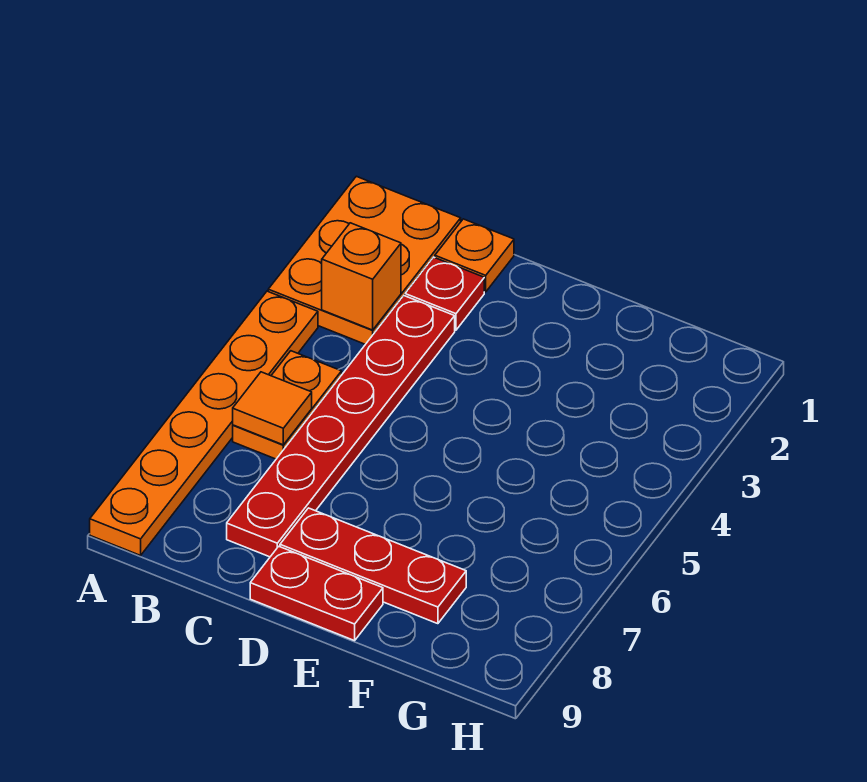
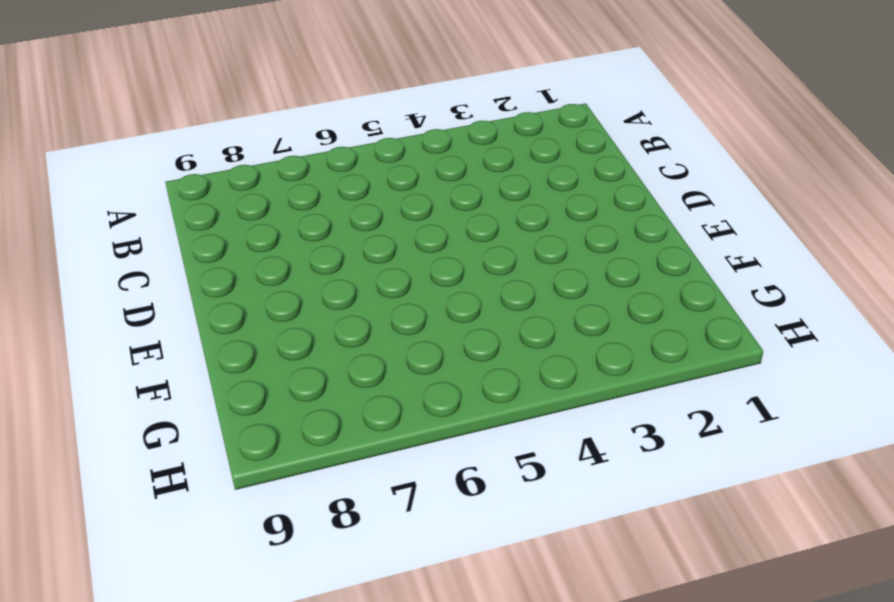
none -> orange 2x3 plate [268,176,461,344]
none -> orange 1x6 plate [90,291,318,555]

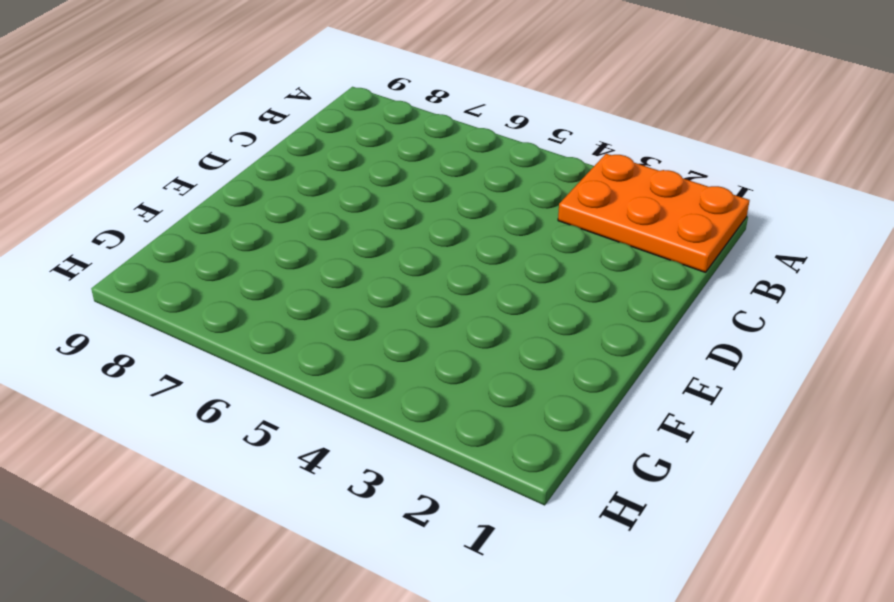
none -> orange 1x6 plate [90,291,318,555]
none -> orange 1x2 plate [233,351,342,459]

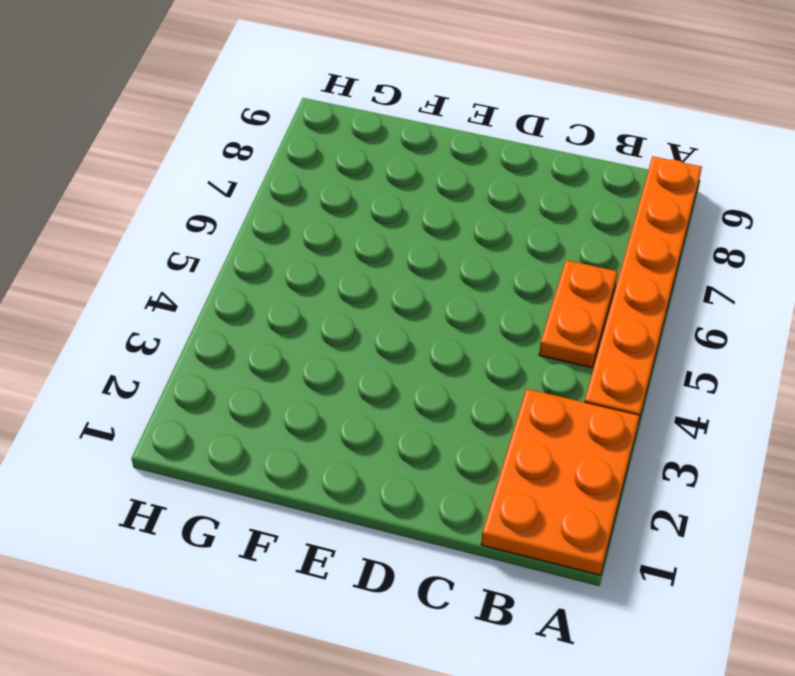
none -> orange 1x1 plate [435,219,514,292]
none -> red 1x1 plate [405,257,484,330]

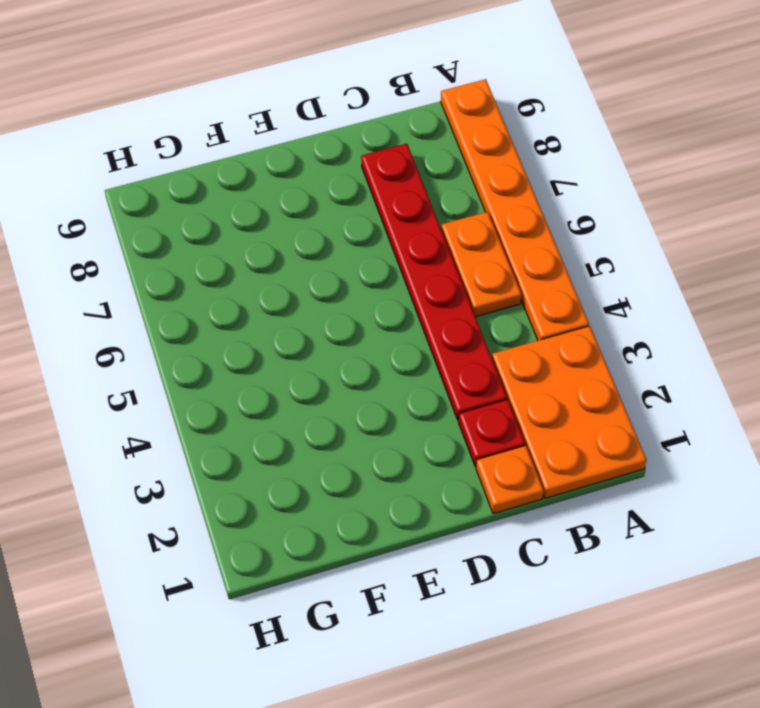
none -> red 1x3 plate [280,508,466,624]
none -> red 1x2 plate [250,546,383,641]

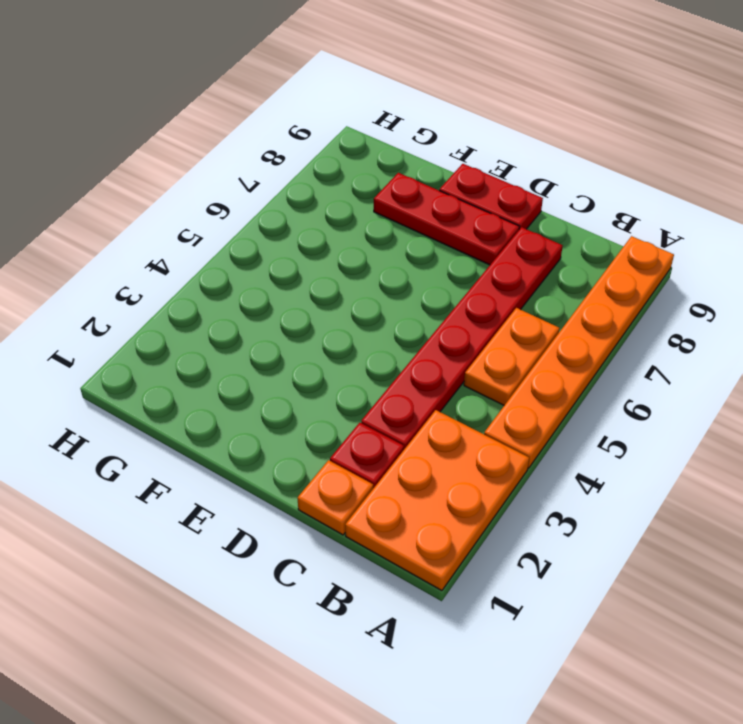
none -> orange 1x1 brick [322,223,401,330]
none -> orange 1x1 tile [233,372,312,445]

